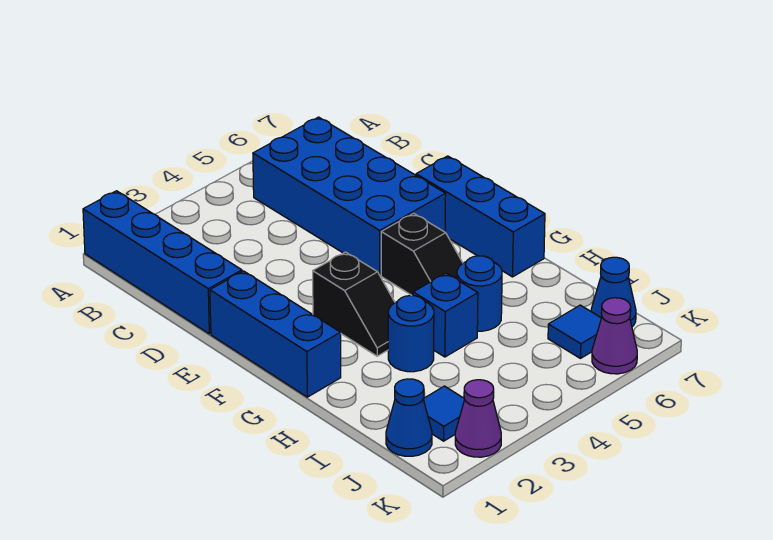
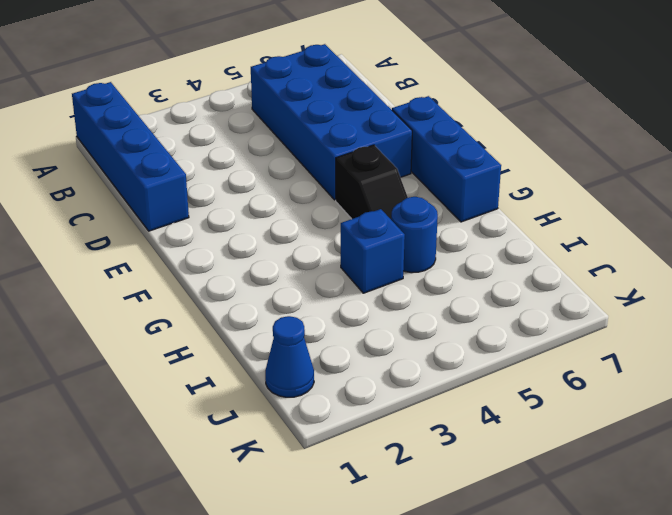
none -> blue 1x3 brick [210,271,341,397]
none -> black 1x2 slope [313,252,395,356]
none -> blue 1x1 round brick [388,296,434,372]

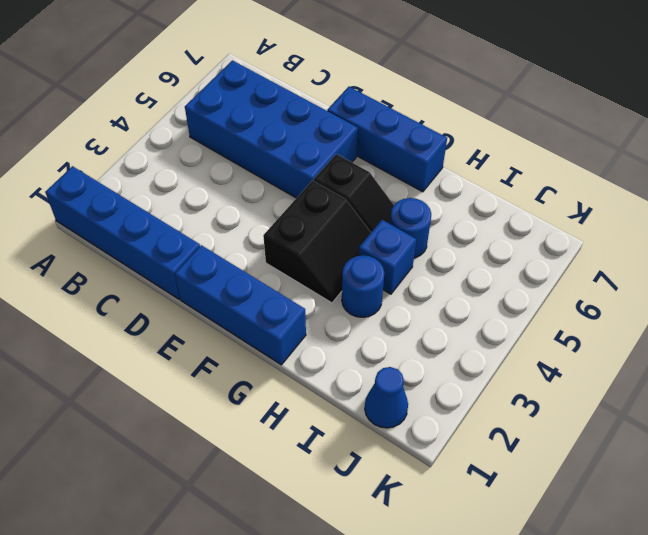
black 2x2 slope [263,181,371,303] -> black 1x2 slope [313,252,395,356]
none -> blue 1x1 tile [423,386,465,441]
none -> blue 1x1 tile [548,305,601,358]
none -> blue 1x1 cone [591,257,636,327]

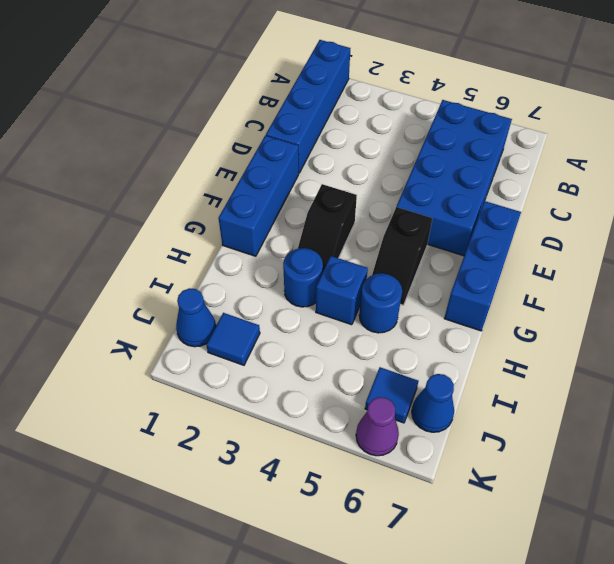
none -> purple 1x1 cone [455,380,501,457]

